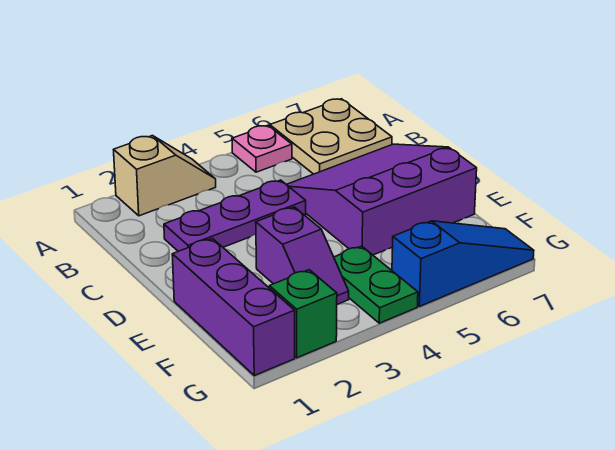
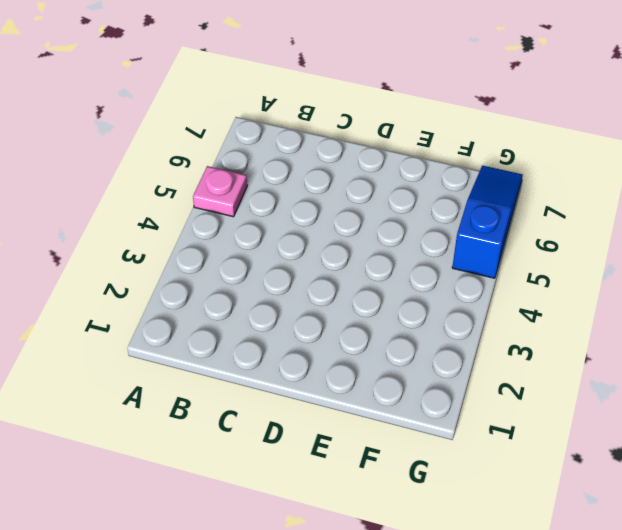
none -> tan 1x2 slope [114,136,216,216]
none -> tan 2x2 plate [270,99,392,174]

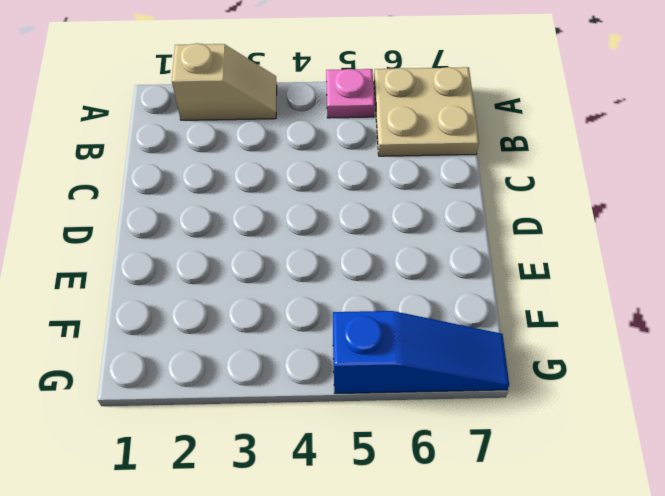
none -> purple 1x3 plate [164,180,306,251]
none -> purple 3x3 slope [286,144,477,255]

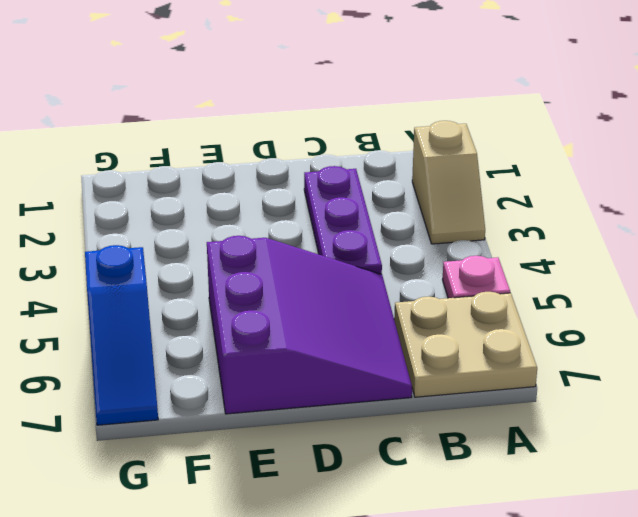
none -> purple 1x3 brick [172,239,295,376]
none -> purple 1x2 slope [256,207,349,305]

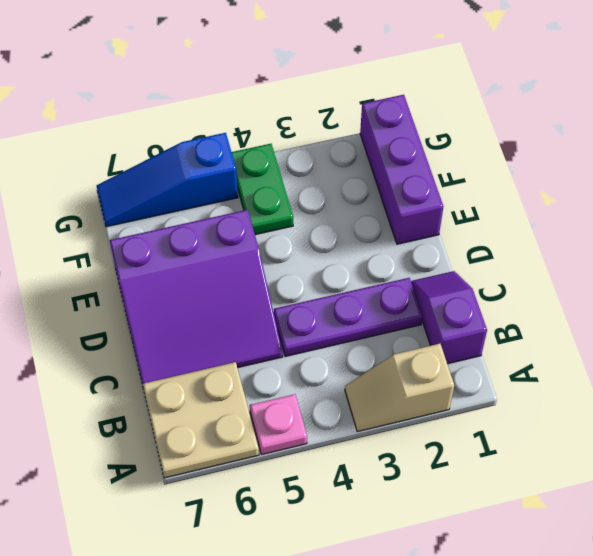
purple 1x2 slope [411,271,487,364] -> purple 1x2 slope moved to [256,207,349,305]
none -> green 1x1 brick [269,270,337,358]

